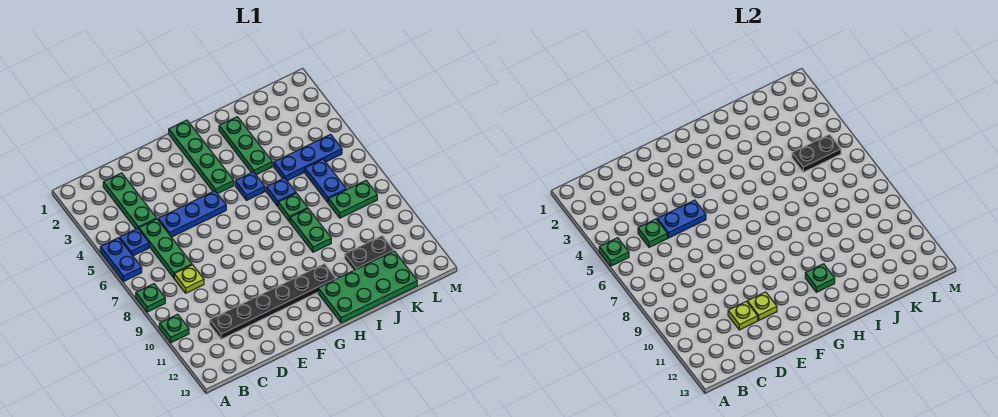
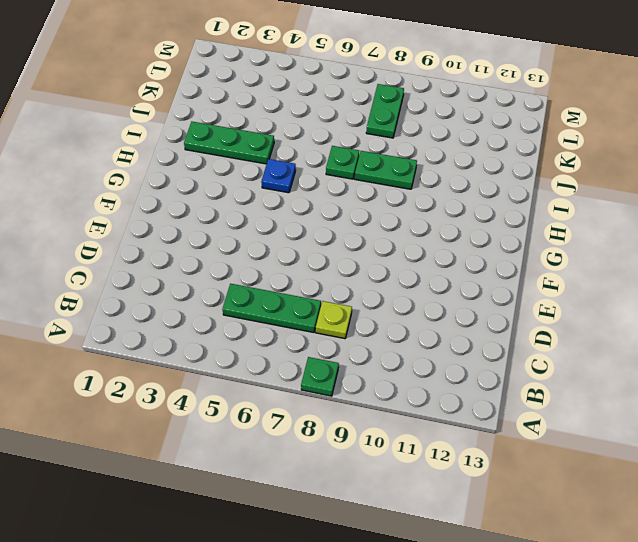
none -> blue 1x2 plate [100,238,142,282]
none -> green 1x1 plate [159,314,189,343]
none -> blue 1x1 plate [120,228,149,256]

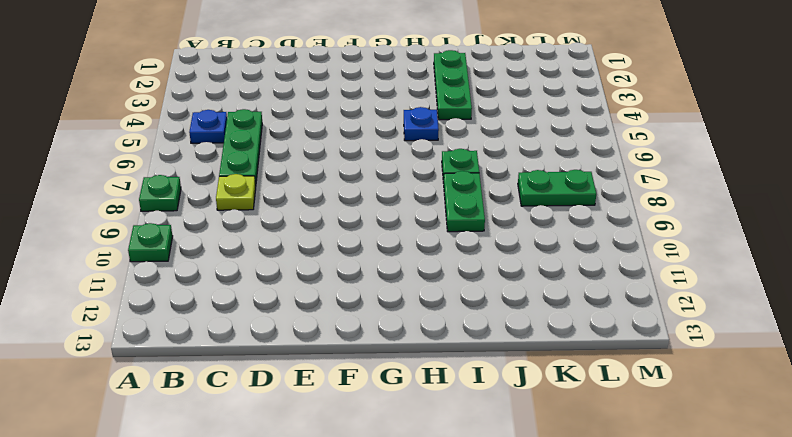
none -> blue 1x2 plate [100,238,142,282]
none -> green 1x3 plate [103,173,157,229]
none -> black 1x6 plate [210,264,336,339]

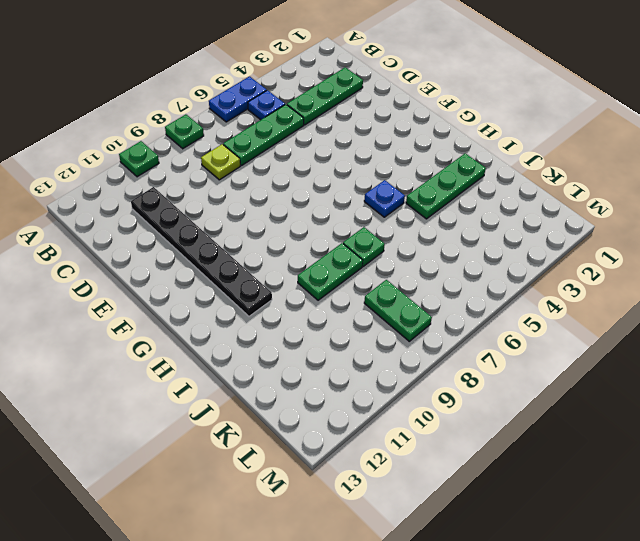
none -> blue 1x3 plate [158,191,226,237]
none -> green 1x4 plate [169,120,234,194]
none -> green 2x4 plate [318,251,417,323]

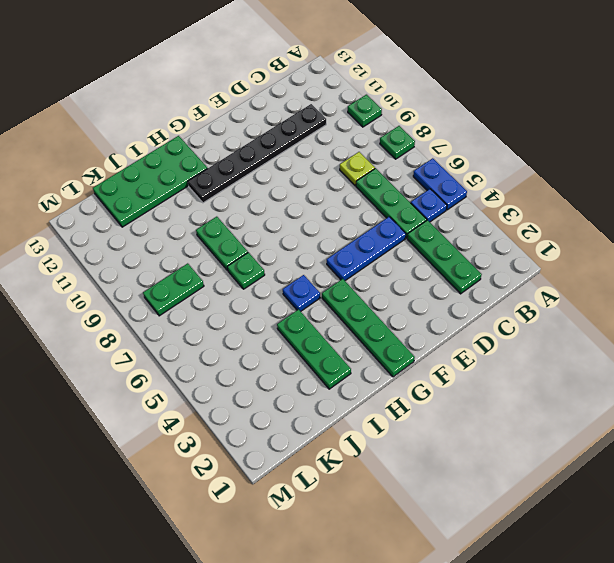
none -> blue 1x1 plate [266,178,296,206]
none -> blue 1x3 plate [274,134,342,181]
none -> black 1x2 plate [345,236,394,270]

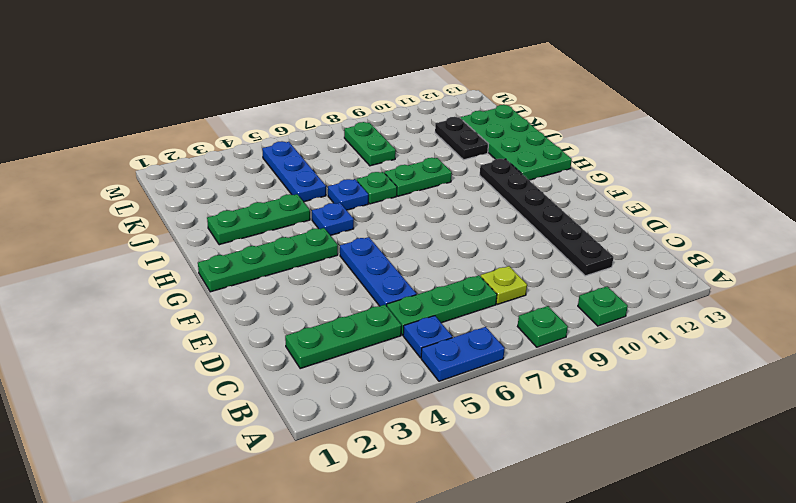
none -> blue 1x2 plate [305,159,346,203]
none -> green 1x1 plate [599,238,629,266]
none -> green 1x1 plate [638,219,667,247]

